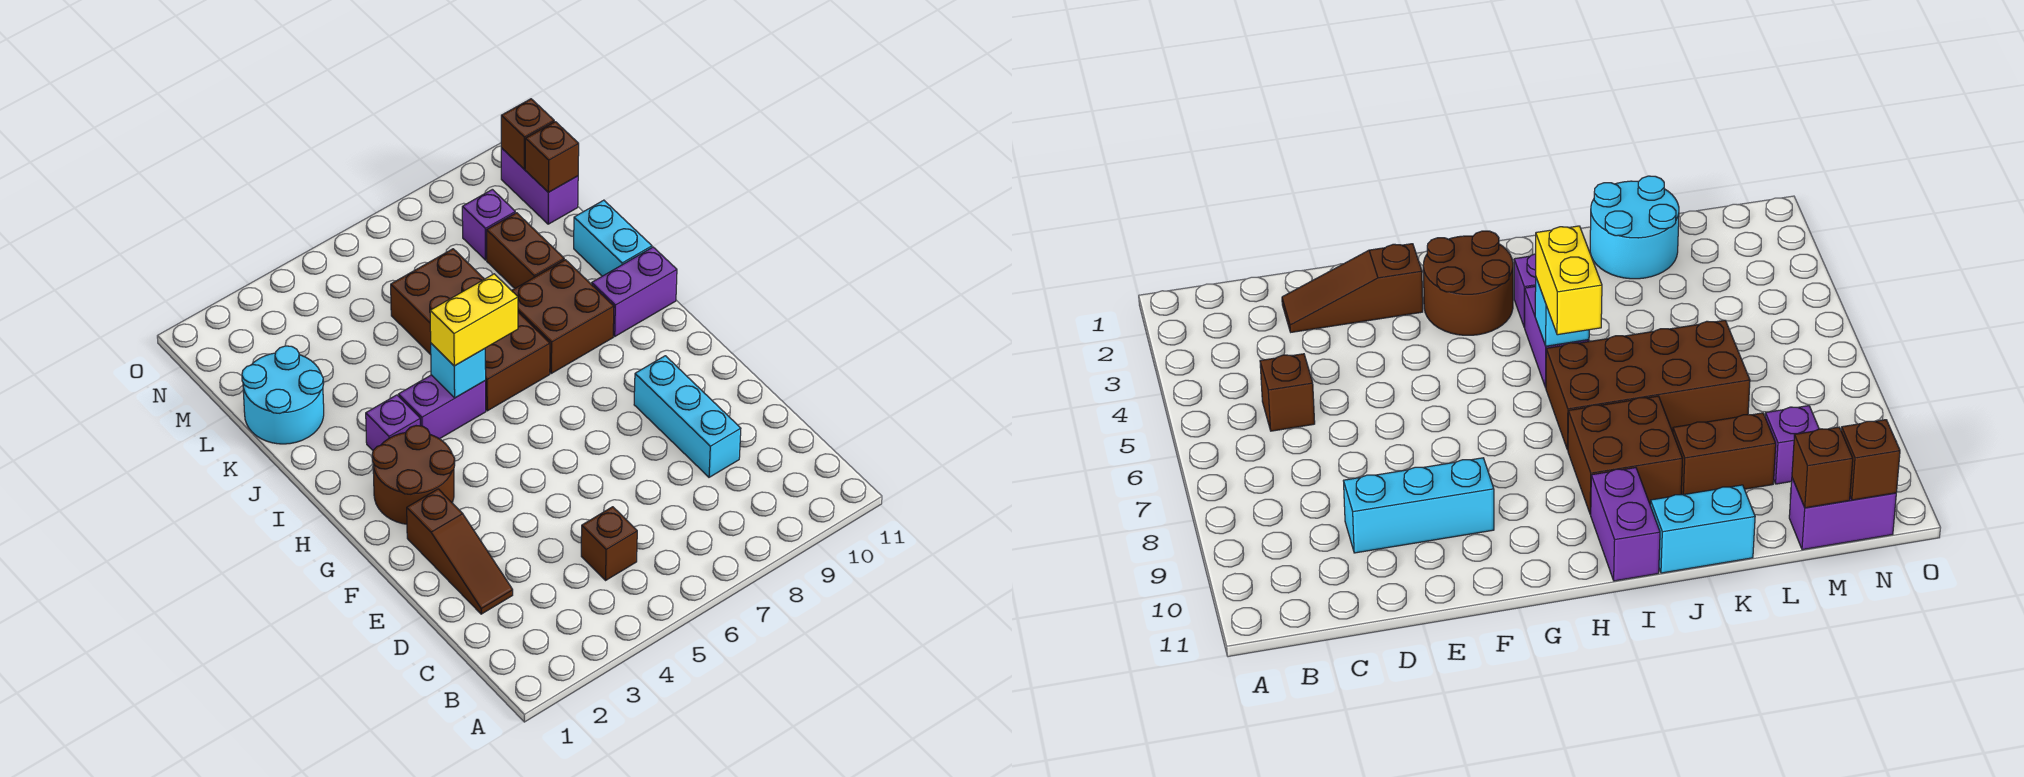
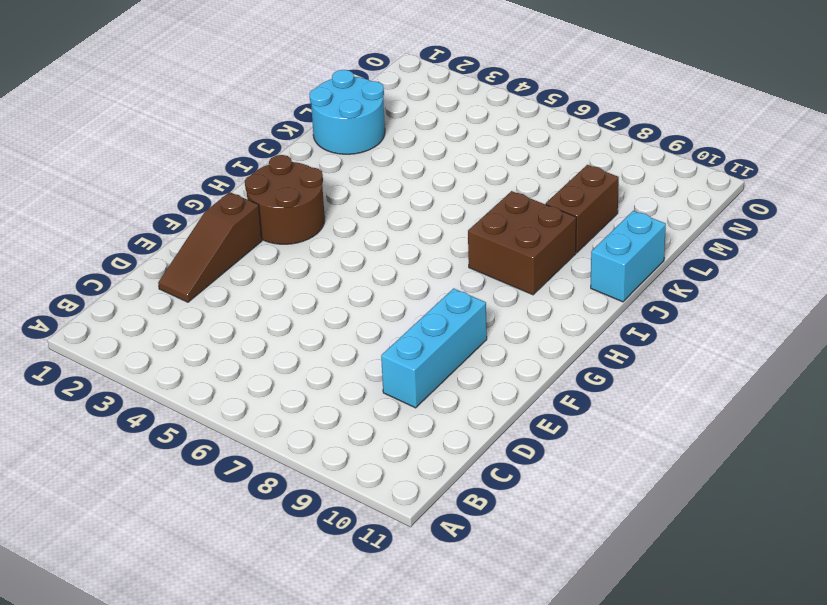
none -> brown 1x1 brick [581,507,637,580]
none -> purple 1x1 brick [366,395,420,450]
none -> purple 1x2 brick [399,375,486,439]

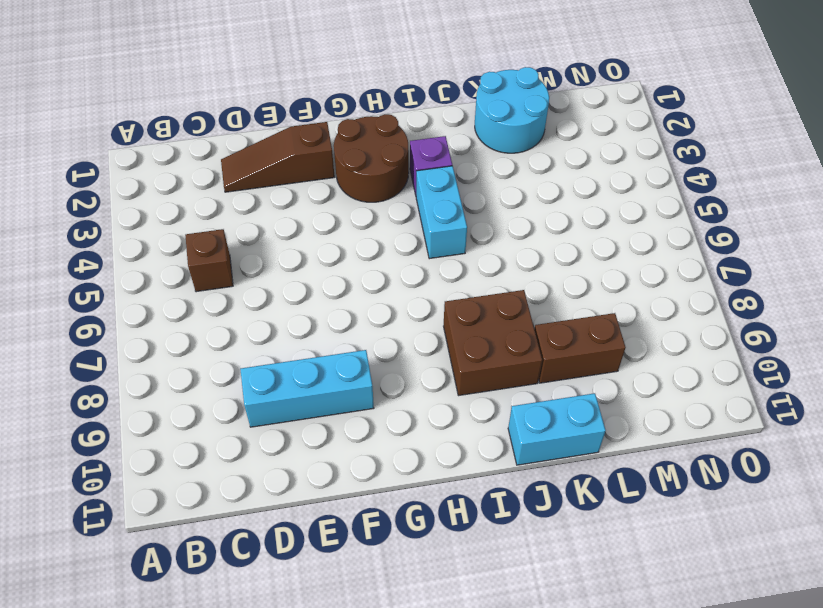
cyan 1x2 brick [416,166,467,259] -> purple 1x2 brick [399,375,486,439]
none -> brown 2x4 brick [391,249,550,411]
none -> purple 1x2 brick [592,247,677,336]
none -> purple 1x1 brick [462,189,515,260]

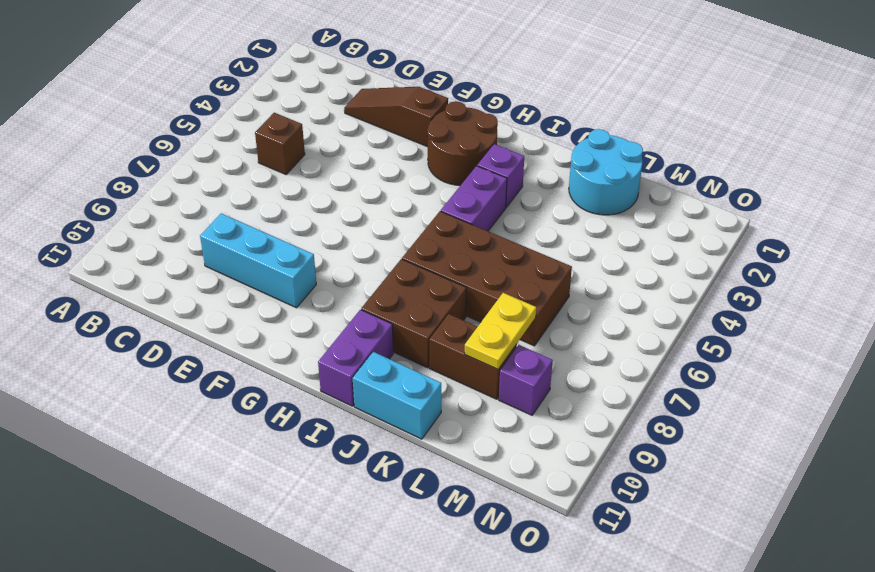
yellow 1x2 plate [465,293,536,369] -> none
none -> purple 1x2 brick [501,148,578,224]
none -> cyan 1x1 brick [431,343,486,398]
none -> brown 1x1 brick [525,122,579,192]

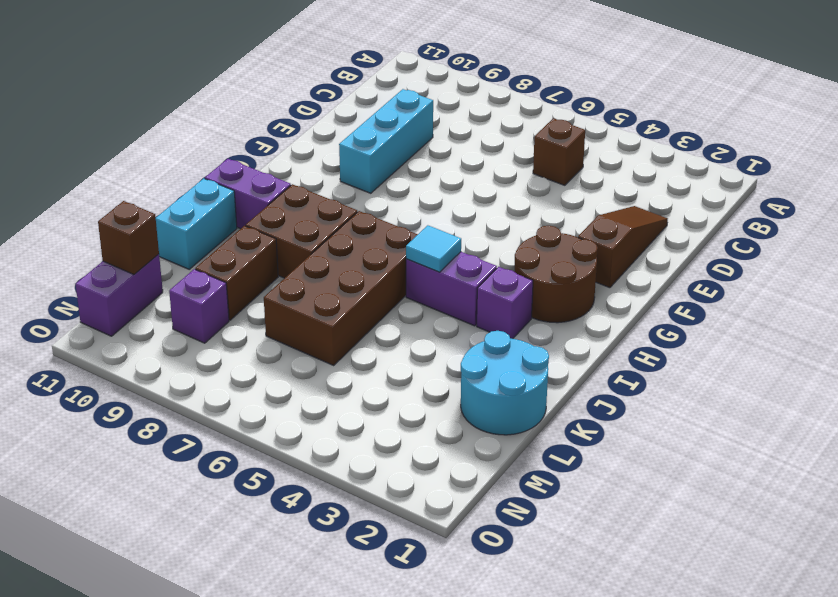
cyan 1x1 tile [406,225,461,272] -> cyan 1x1 brick [431,343,486,398]
none -> brown 1x1 brick [501,99,554,169]
none -> yellow 1x2 brick [430,274,518,366]

